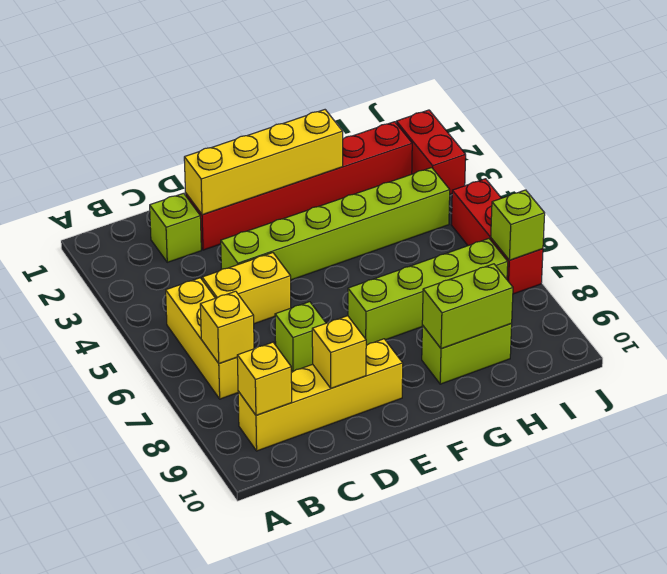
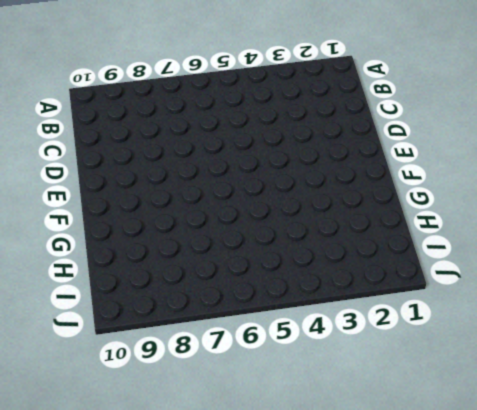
none -> yellow 1x3 brick [166,278,239,399]
none -> yellow 1x4 brick [238,339,403,451]
none -> lime 1x1 brick [150,193,201,262]

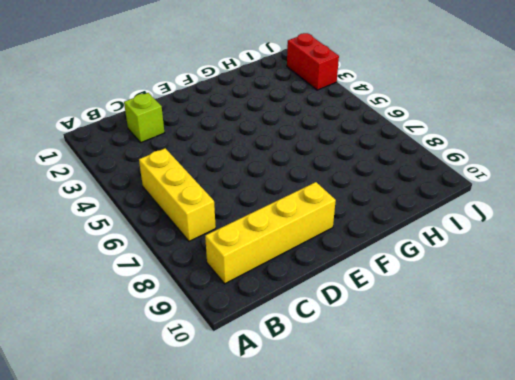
none -> yellow 1x2 brick [202,253,291,324]
none -> red 1x6 brick [186,122,412,250]
none -> lime 1x6 brick [221,168,450,280]

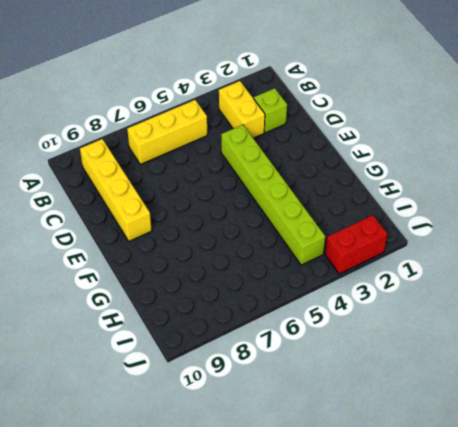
yellow 1x2 brick [219,81,265,138] -> yellow 1x2 brick moved to [202,253,291,324]
none -> red 1x6 brick [186,122,412,250]
none -> lime 1x1 brick [275,302,326,372]
none -> lime 1x4 brick [348,239,508,345]

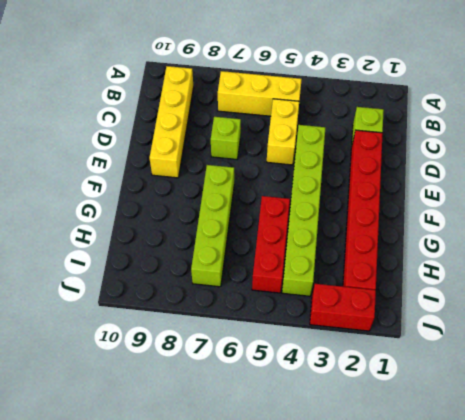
red 1x3 brick [252,196,290,293] -> red 1x3 brick turned to [451,179,543,294]
none -> lime 1x2 brick [422,324,512,384]
none -> yellow 1x1 brick [200,291,254,364]
none -> yellow 1x1 brick [237,342,292,415]

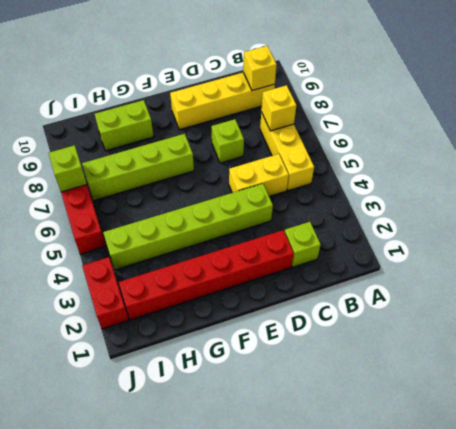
none -> yellow 1x4 brick [184,110,343,215]
none -> yellow 1x1 brick [312,316,366,388]
none -> lime 1x2 brick [422,264,513,349]

